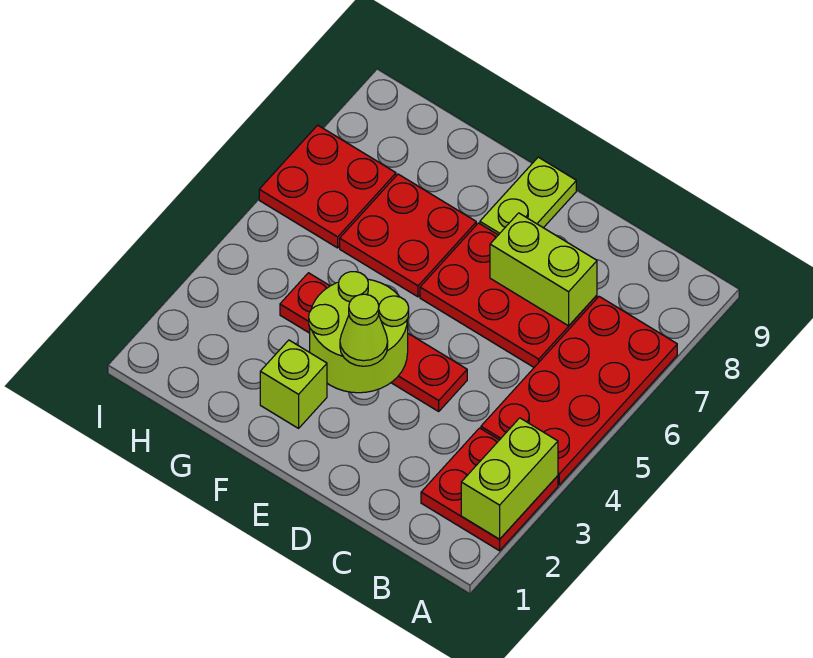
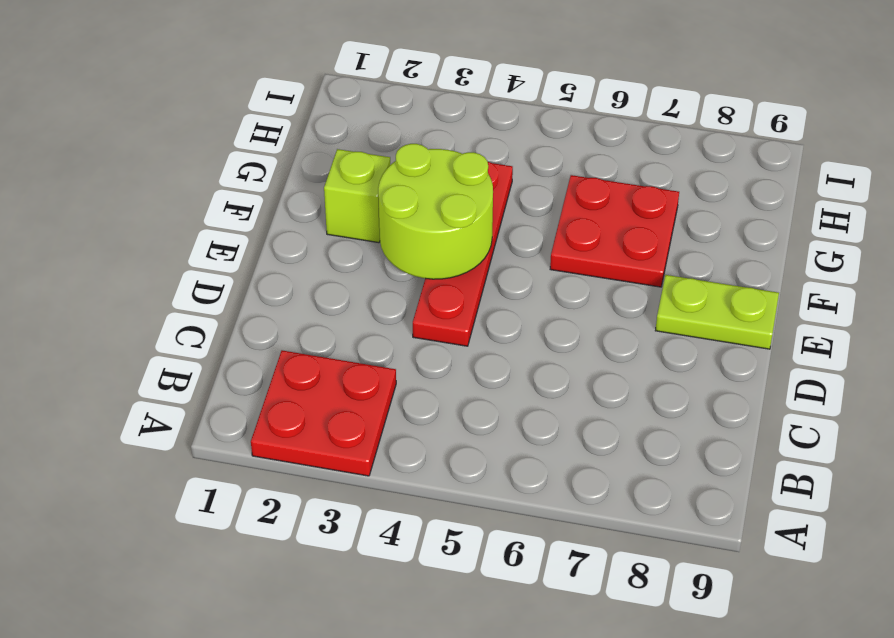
none -> red 2x4 plate [481,297,677,485]
none -> red 2x3 plate [420,223,597,367]
none -> red 2x2 plate [259,125,396,248]

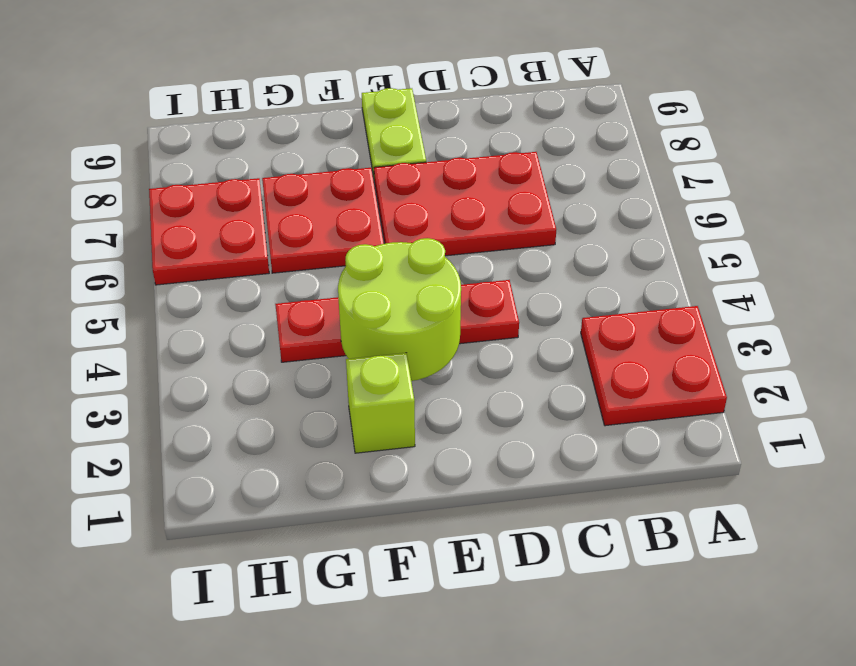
none -> red 2x4 plate [481,297,677,485]
none -> lime 1x2 brick [461,418,558,539]
none -> lime 1x2 brick [490,213,597,326]

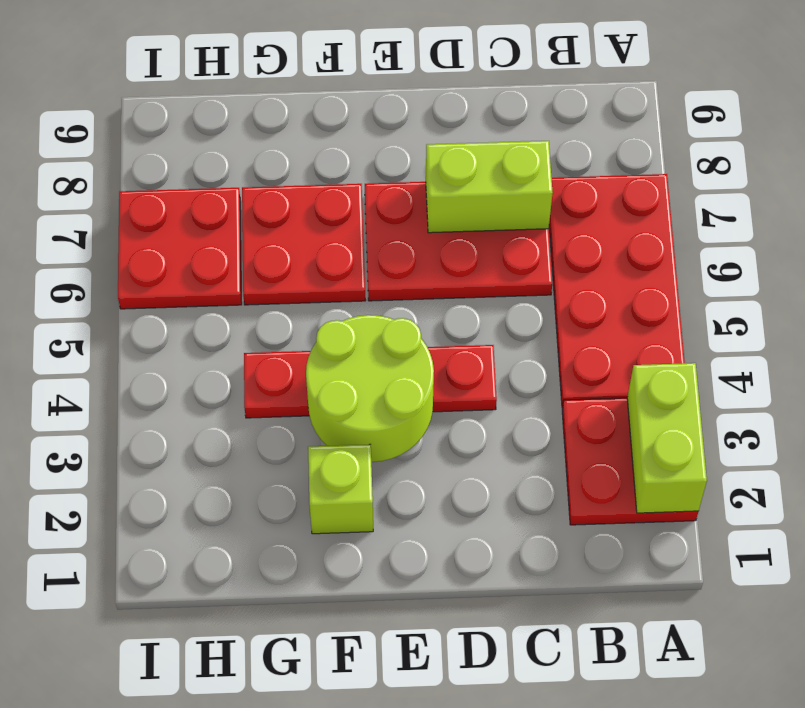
none -> lime 1x2 plate [480,157,576,235]
none -> lime 1x1 cone [340,294,388,366]

